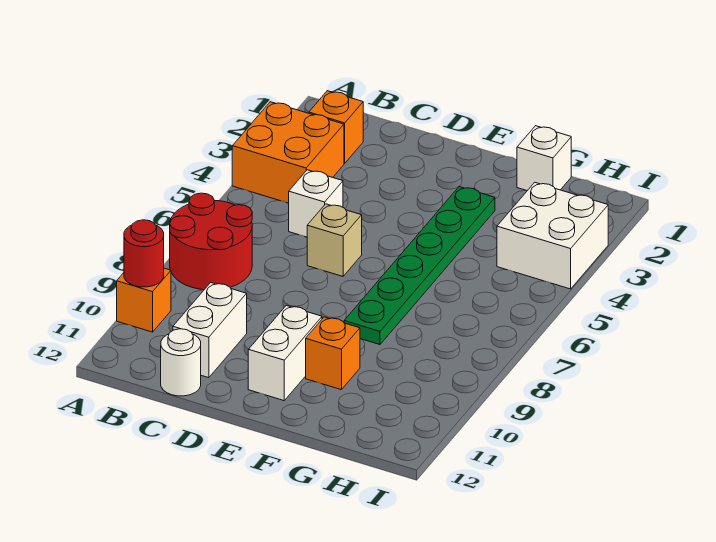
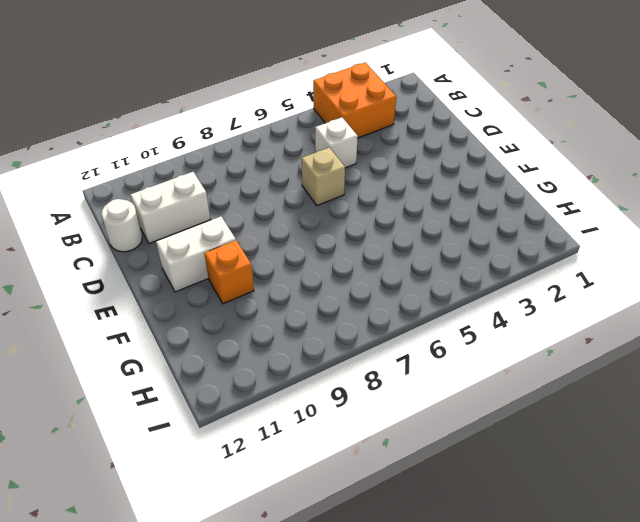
none -> red 2x2 round brick [170,193,252,290]
none -> orange 1x1 brick [117,268,171,332]
none -> orange 1x1 brick [309,91,363,163]

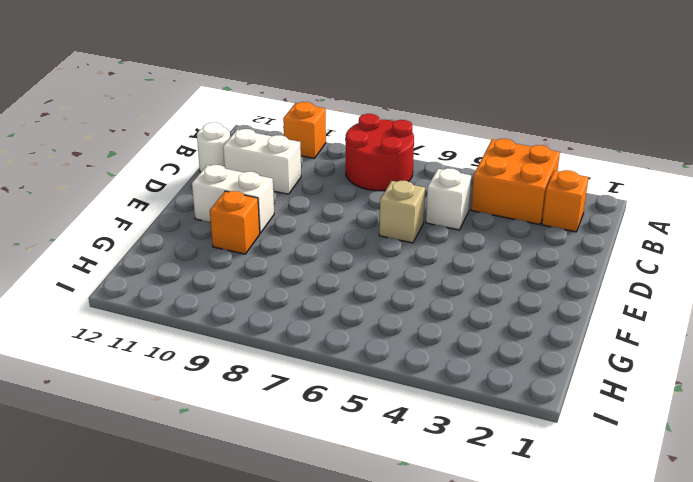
none -> green 1x6 plate [344,187,495,345]
none -> white 1x1 brick [517,126,571,191]
none -> white 2x2 brick [497,182,608,289]

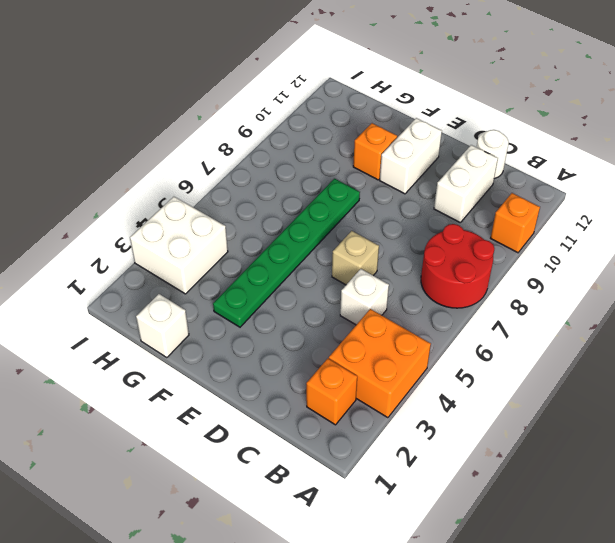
none -> red 1x1 round brick [124,220,164,287]

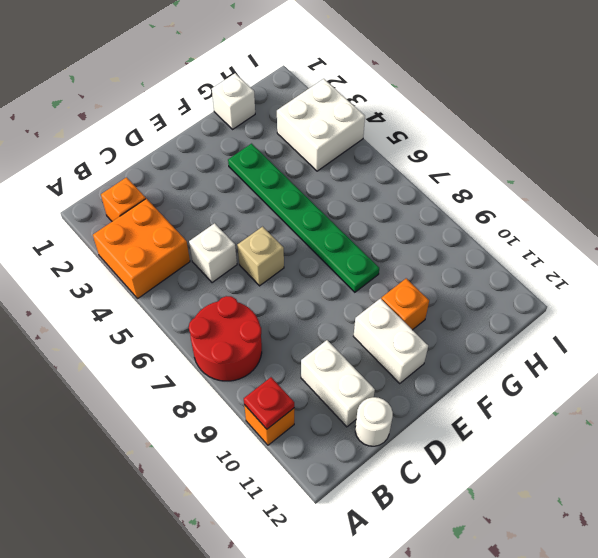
red 1x1 plate [244,377,294,429] -> red 1x1 round brick [124,220,164,287]

